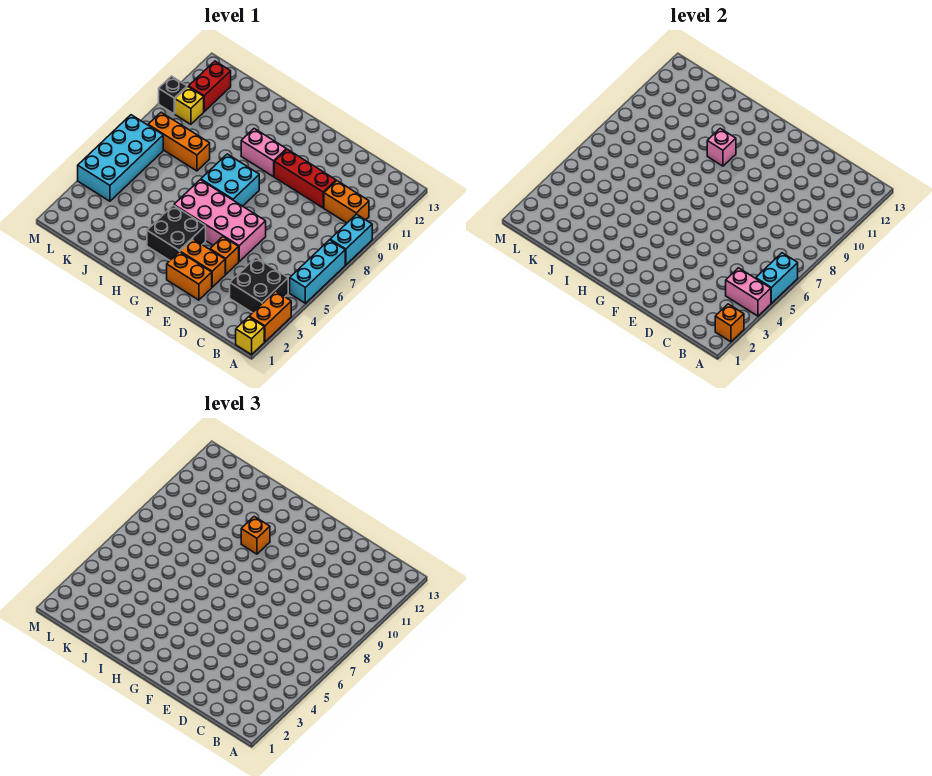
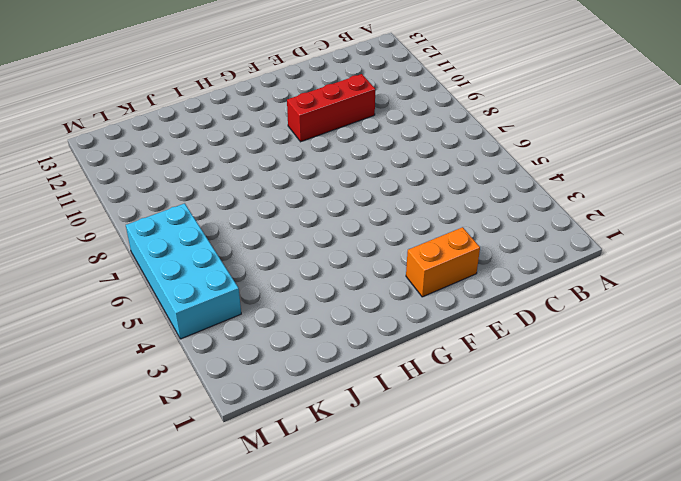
none -> yellow 1x1 brick [236,317,264,355]
none -> orange 1x2 brick [249,291,291,342]
none -> cyan 1x3 brick [290,240,345,303]

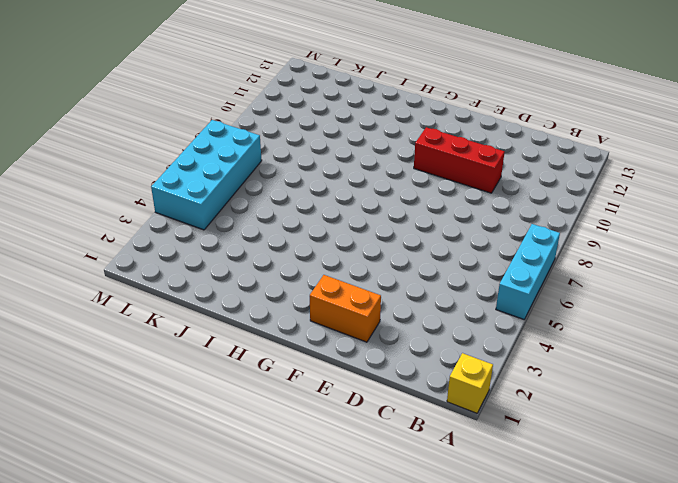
none -> orange 1x2 brick [249,291,291,342]
none -> cyan 1x2 brick [330,214,372,265]
none -> black 2x2 brick [230,258,288,313]

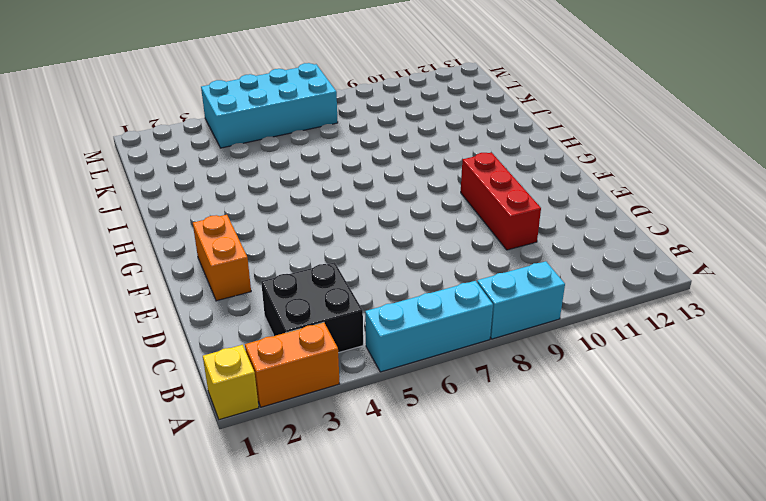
none -> orange 1x2 brick [324,181,369,223]
none -> orange 1x2 brick [180,239,225,287]
none -> orange 1x1 brick [210,237,239,274]

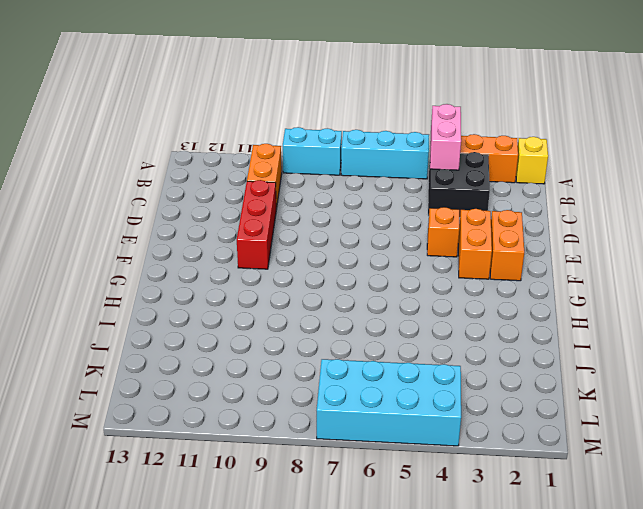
none -> pink 2x4 brick [174,180,266,261]
none -> black 2x2 brick [147,205,206,260]
none -> cyan 2x2 brick [201,154,259,206]

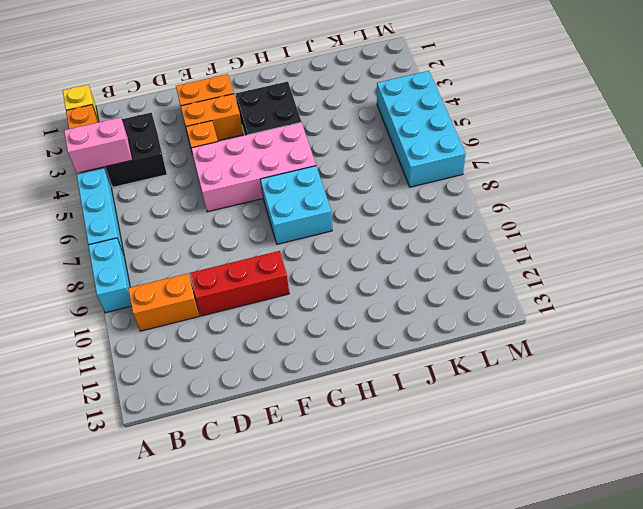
none -> pink 1x2 brick [241,129,286,177]
none -> orange 1x3 brick [148,112,210,171]
none -> yellow 1x1 brick [175,87,204,124]

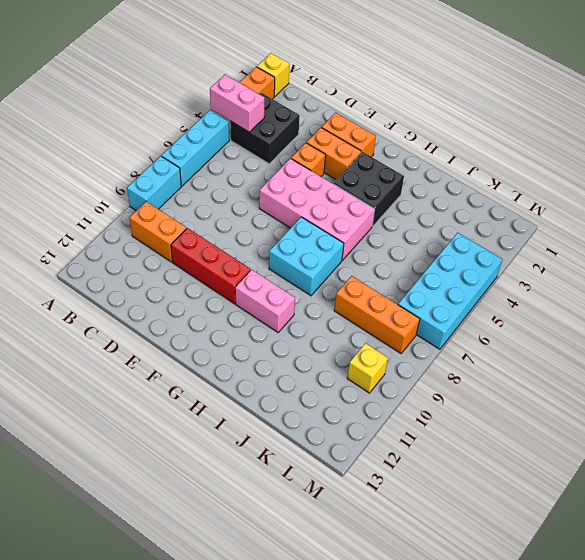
none -> red 1x2 brick [189,61,231,111]
none -> black 1x1 brick [159,76,187,114]
none -> orange 1x1 brick [715,304,744,342]

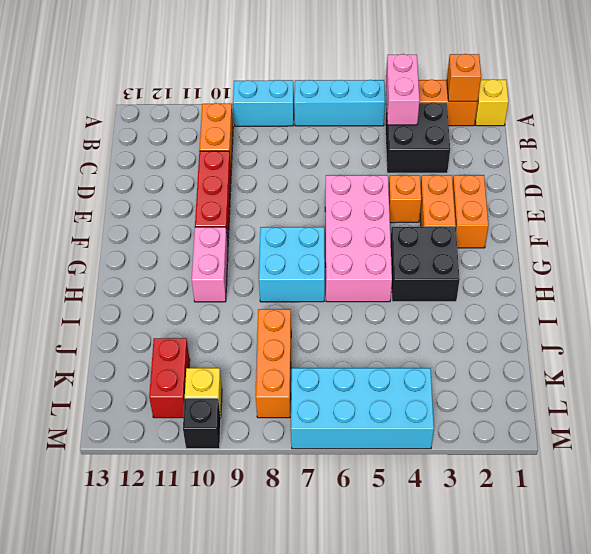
red 1x2 brick [149,338,190,418] -> red 1x2 brick turned to [189,61,231,111]
none -> cyan 1x2 brick [756,253,798,303]
none -> pink 1x1 brick [707,129,736,166]
none -> orange 1x1 brick [241,517,270,554]

